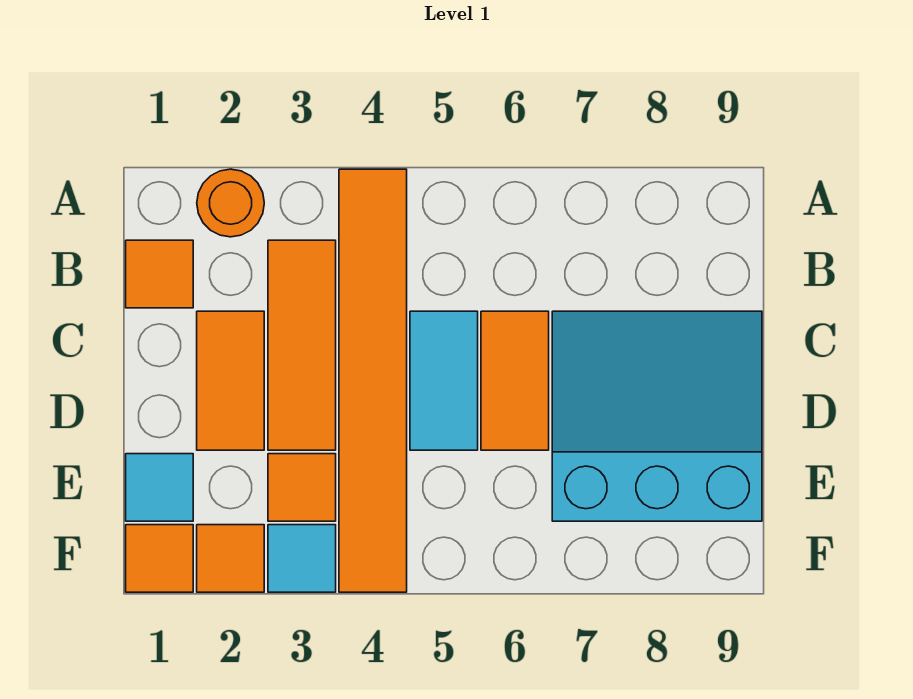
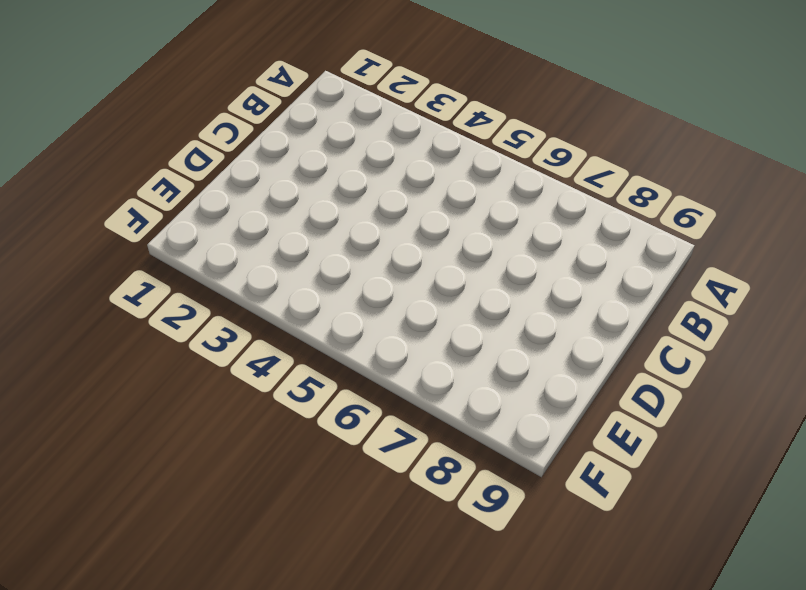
none -> orange 1x1 round brick [197,169,264,237]
none -> orange 1x6 tile [339,169,407,592]
none -> orange 1x1 tile [126,240,193,308]

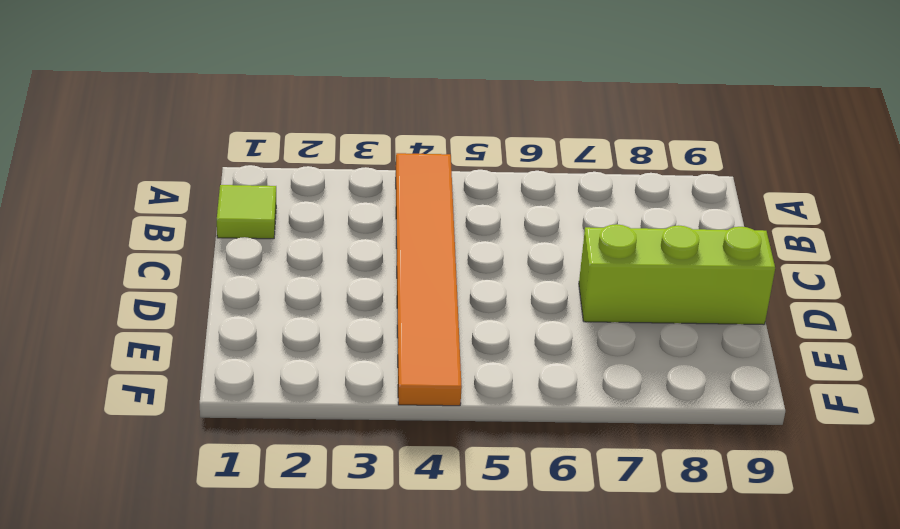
lime 1x1 tile [217,185,276,239] -> orange 1x1 tile [126,240,193,308]
lime 1x3 brick [579,224,775,325] -> cyan 3x3 slope [552,311,762,521]
none -> orange 1x1 round brick [197,169,264,237]
none -> orange 1x3 tile [268,240,336,450]
none -> orange 1x2 tile [197,311,264,450]

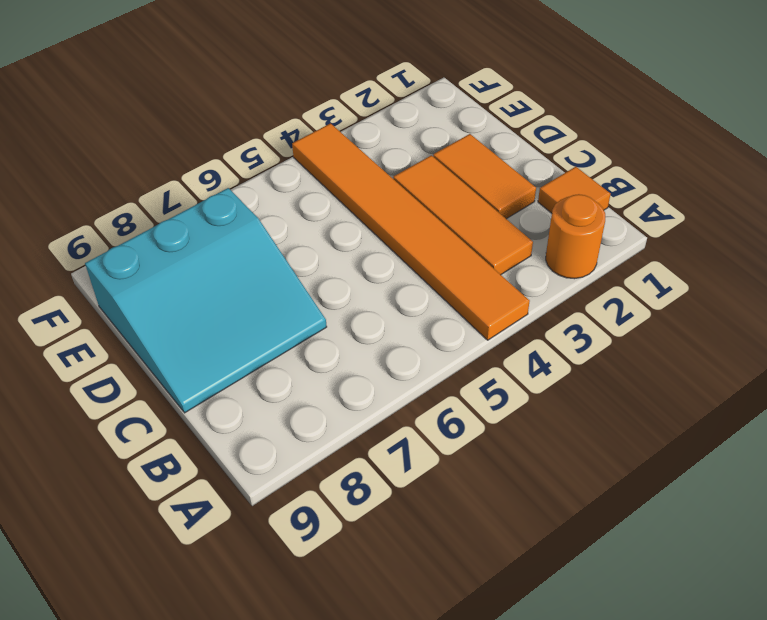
none -> cyan 1x2 tile [410,311,478,450]
none -> orange 1x2 tile [481,311,549,450]
none -> cyan 1x1 tile [126,454,193,521]

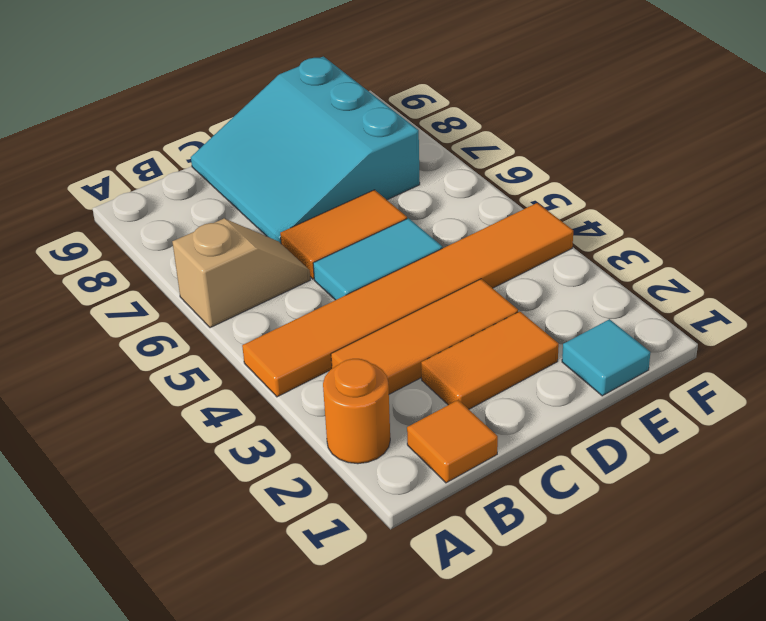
tan 1x2 slope [172,219,310,328] -> none
none -> orange 1x1 tile [268,454,336,521]
none -> orange 1x1 tile [126,525,193,592]
none -> orange 1x1 tile [197,525,264,592]

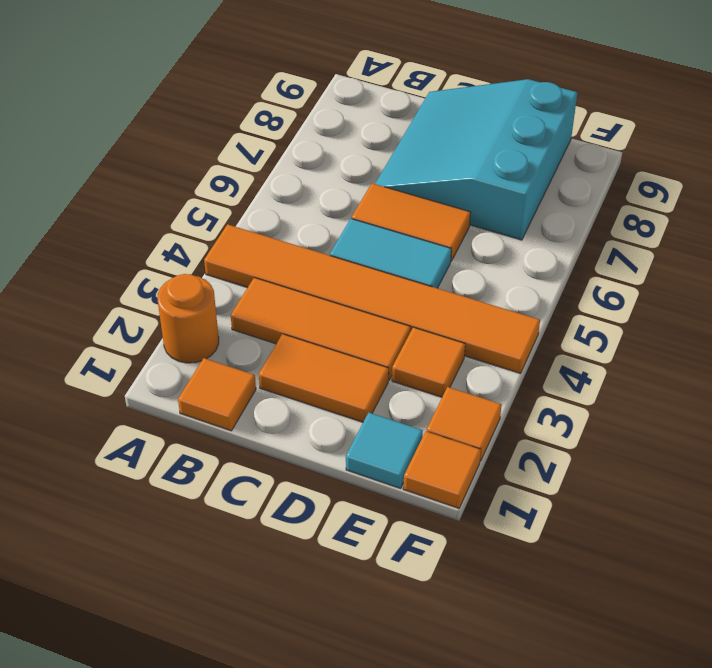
none -> cyan 1x1 tile [268,525,336,592]

